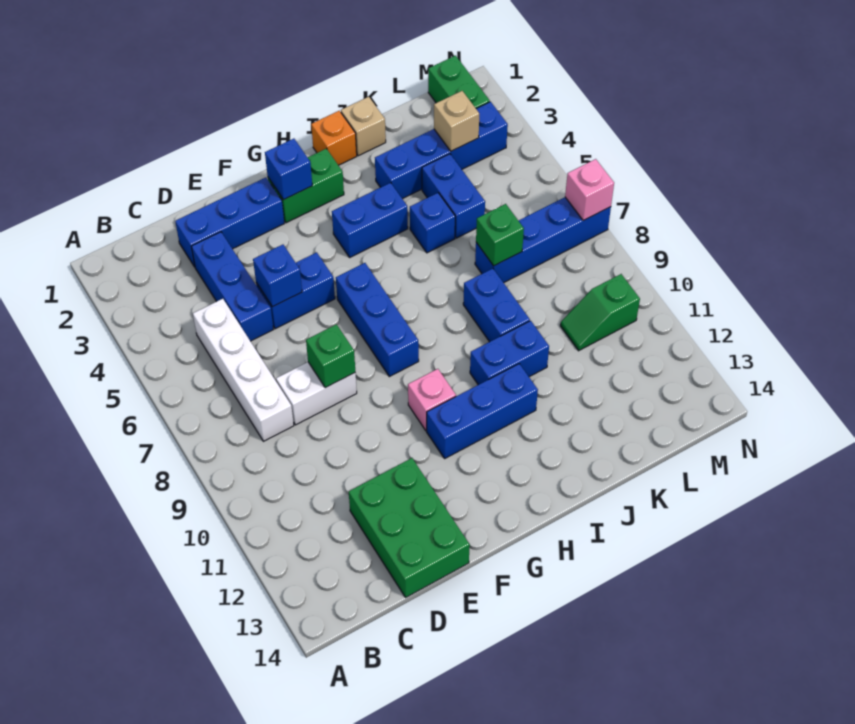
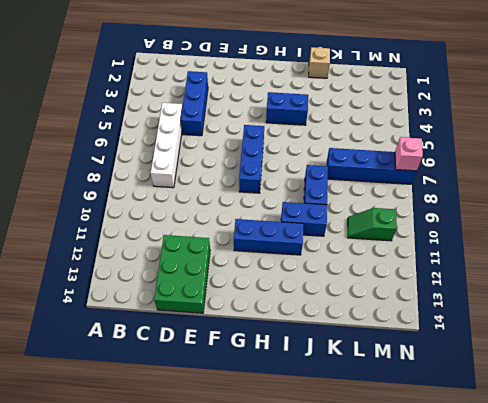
none -> blue 1x3 brick [175,177,284,267]
none -> white 1x2 brick [276,362,357,425]
none -> blue 1x2 brick [256,252,335,329]

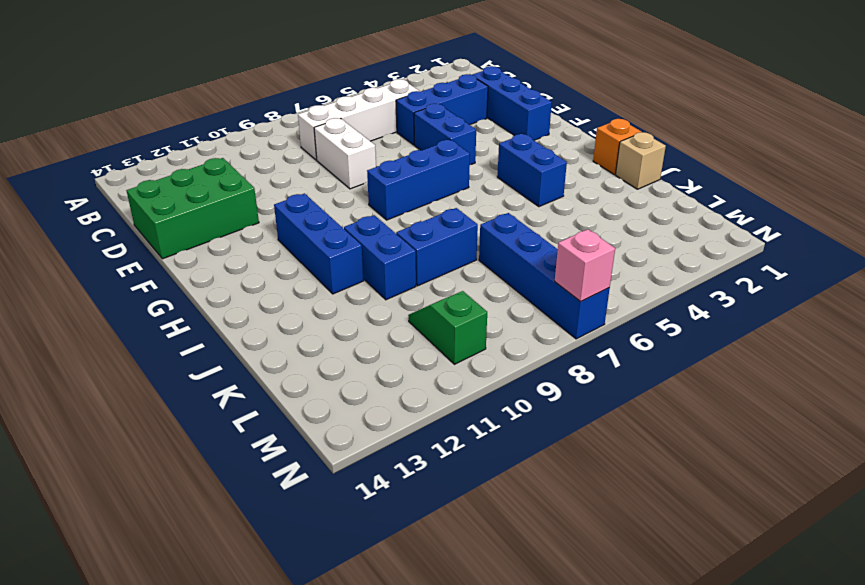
none -> green 1x2 brick [268,149,344,223]
none -> pink 1x1 brick [408,369,456,431]
none -> blue 1x4 brick [375,102,508,199]

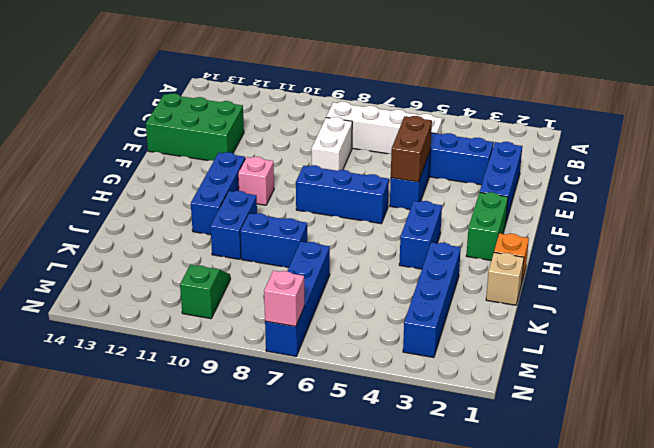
brown 1x2 brick [391,116,432,182] -> blue 1x1 brick [253,245,302,307]
none -> blue 1x1 brick [410,193,455,253]
none -> blue 1x2 brick [422,154,485,238]
none -> green 1x2 brick [428,56,490,108]

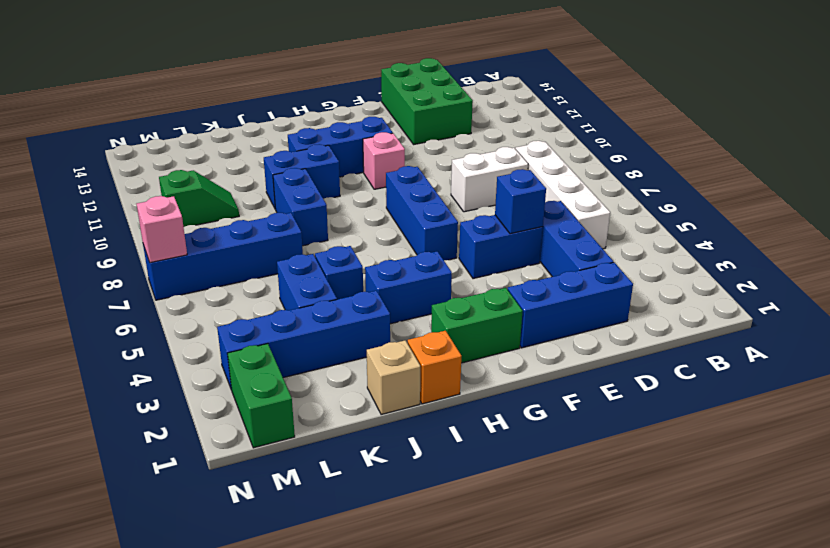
none -> green 1x1 brick [306,324,355,388]
none -> blue 1x1 brick [265,139,312,200]
none -> green 1x1 brick [476,204,524,266]

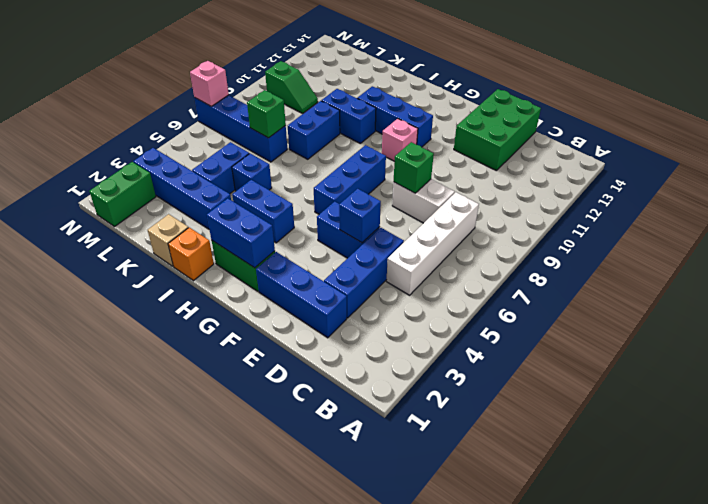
blue 1x2 brick [207,198,275,268] -> blue 1x1 brick [265,139,312,200]
none -> tan 1x1 brick [434,91,479,151]

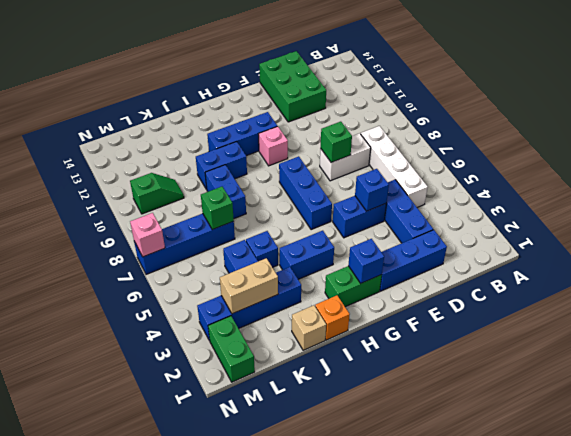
tan 1x2 brick [220,258,278,314] -> tan 1x1 brick [434,91,479,151]

